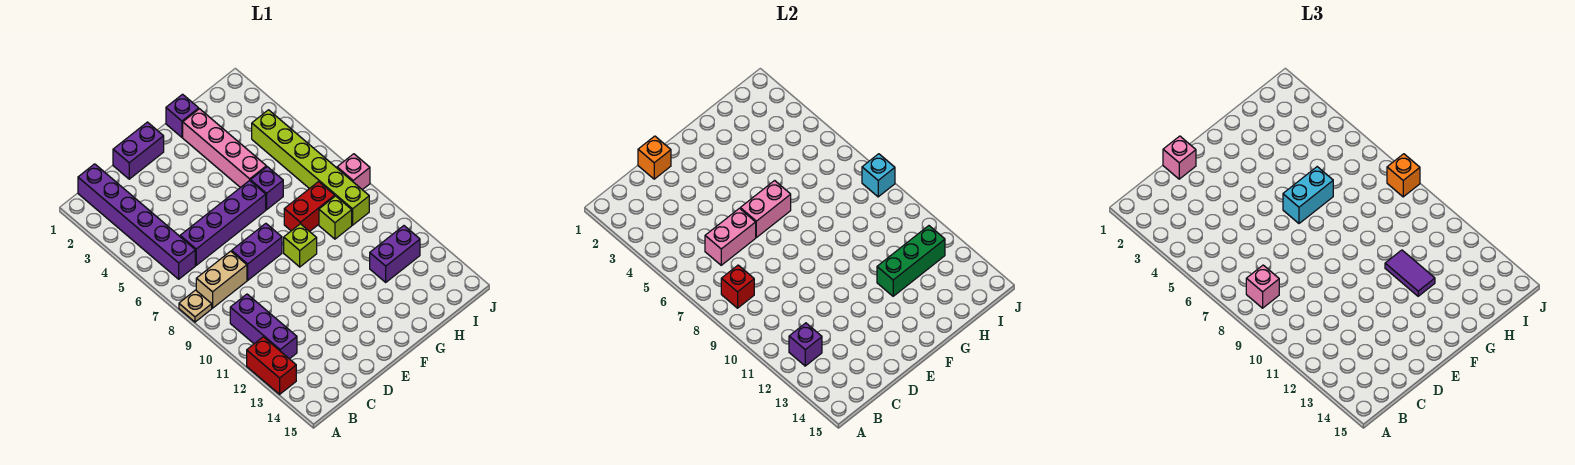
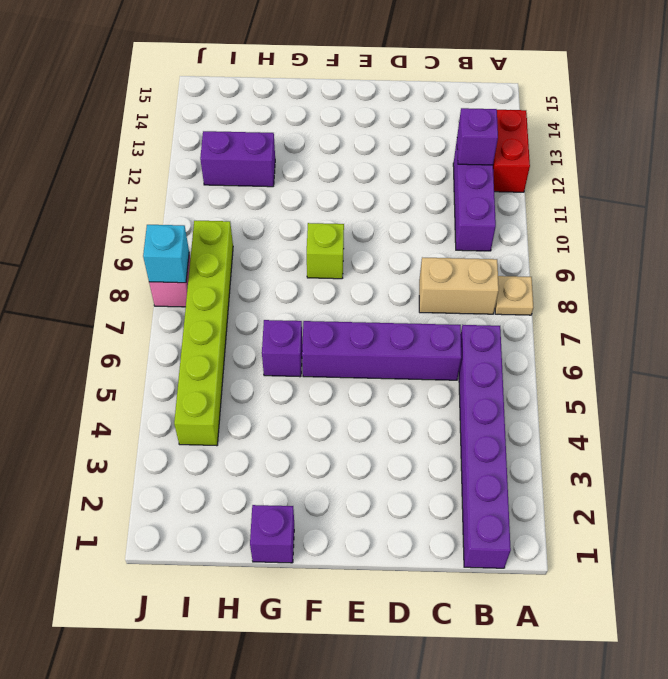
none -> purple 1x2 brick [113,122,164,179]
none -> purple 1x2 brick [232,224,282,280]
none -> pink 1x4 brick [183,109,266,188]

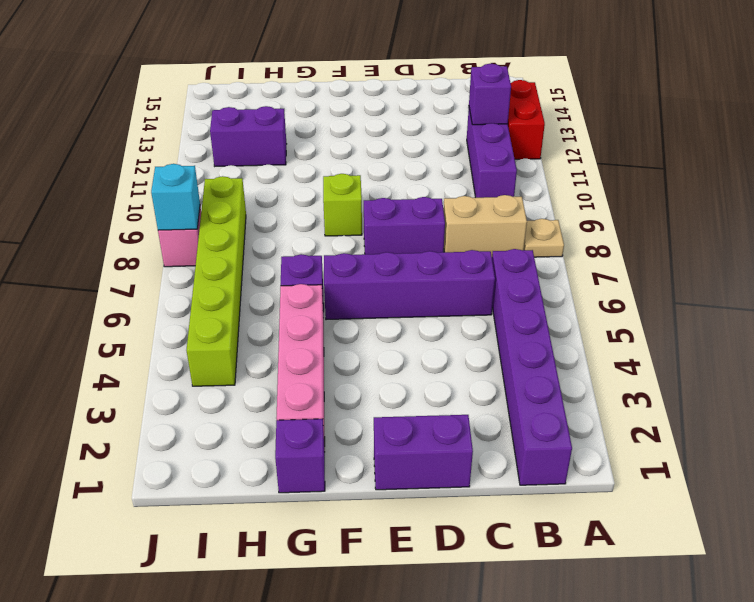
none -> red 1x2 brick [284,182,335,231]
none -> lime 1x1 brick [319,196,352,239]
none -> red 1x1 brick [721,265,754,308]

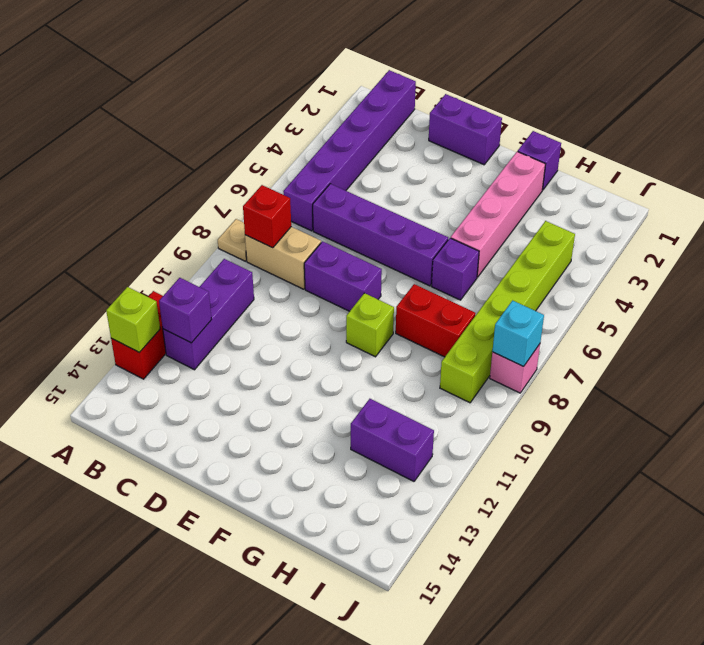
lime 1x1 brick [106,287,160,353] -> lime 1x1 brick moved to [319,196,352,239]
none -> pink 1x2 brick [705,208,756,265]
none -> orange 1x1 brick [638,136,671,179]
none -> pink 1x2 brick [740,181,791,237]

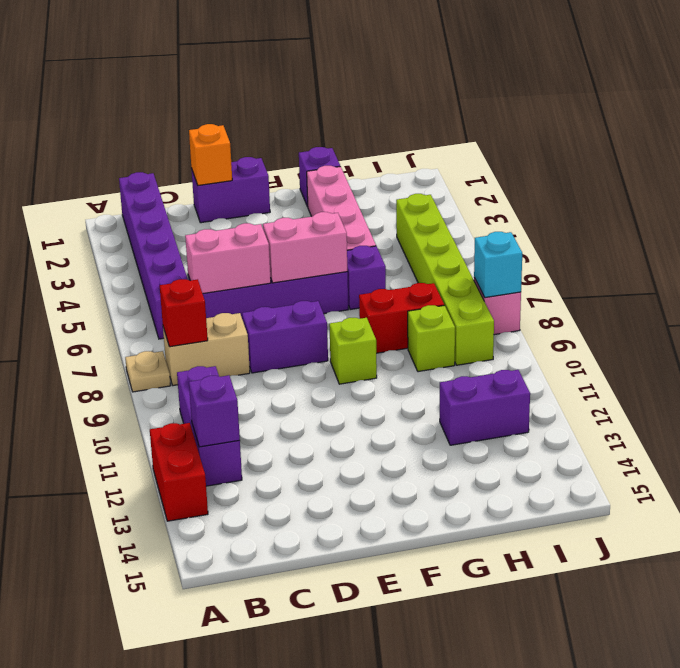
none -> green 1x3 brick [877,226,945,296]
none -> pink 1x1 brick [1246,265,1279,308]
none -> pink 1x1 brick [1163,136,1196,179]

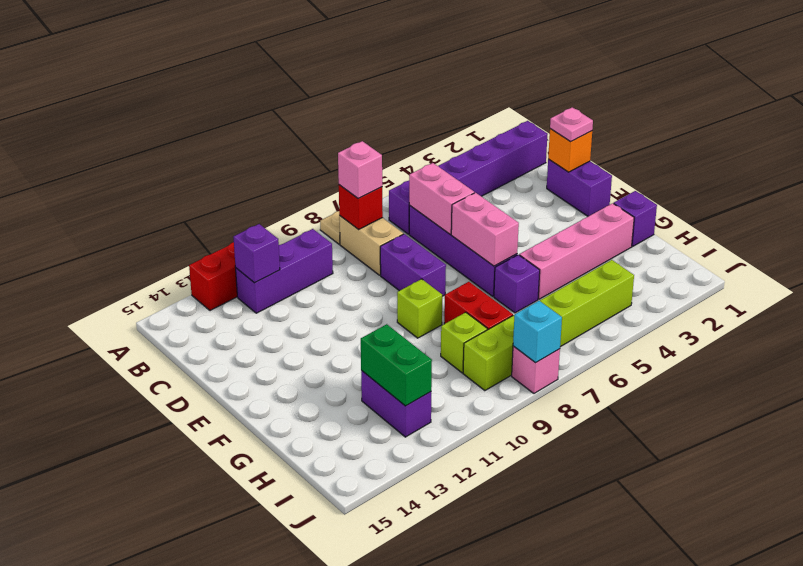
pink 1x1 plate [550,107,593,142] -> pink 1x1 brick [1163,136,1196,179]
green 1x2 brick [361,324,432,406] -> green 1x3 brick [877,226,945,296]
none -> cyan 1x2 brick [1283,167,1333,223]
none -> purple 1x2 tile [1385,250,1435,296]
none -> orange 1x1 brick [1387,154,1420,197]

